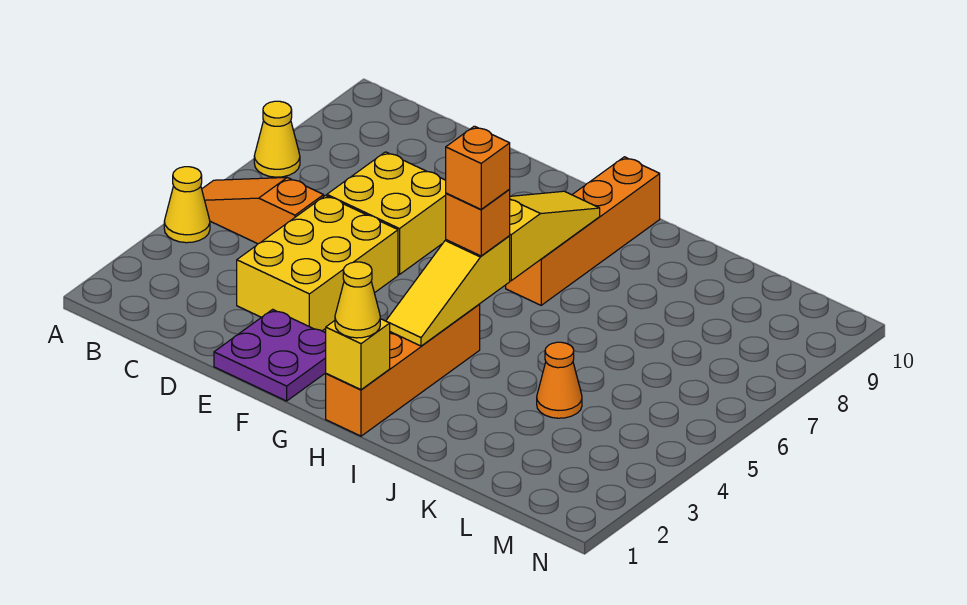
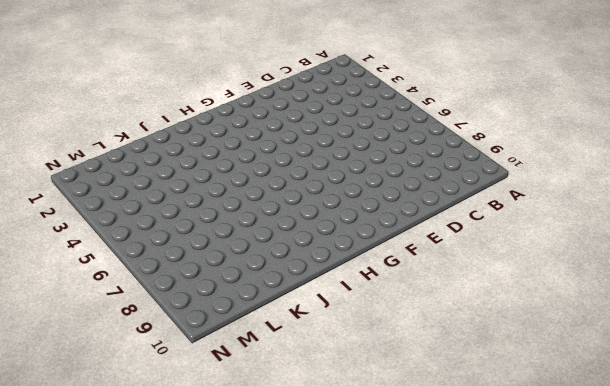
none -> yellow 1x1 cone [164,167,210,243]
none -> orange 1x3 slope [202,177,324,244]
none -> yellow 1x1 cone [254,101,300,177]

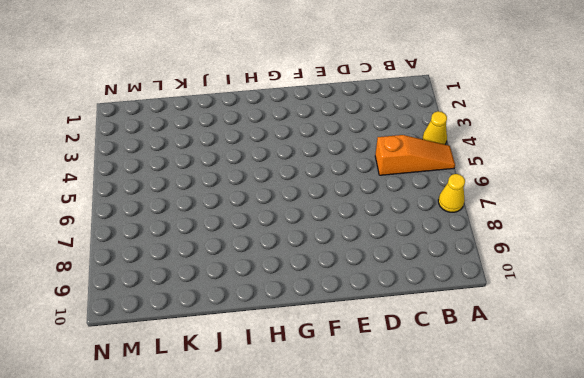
none -> yellow 2x3 brick [237,196,398,331]
none -> yellow 2x2 brick [327,152,446,275]
none -> purple 2x2 plate [214,309,326,401]

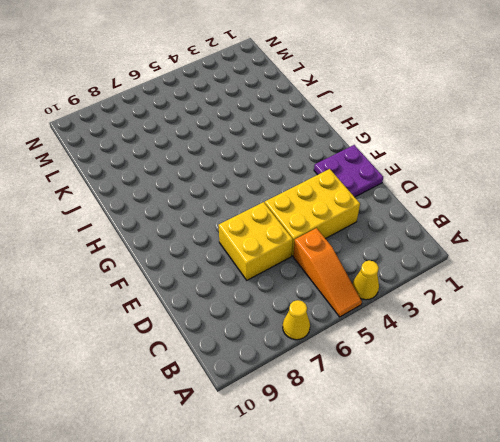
none -> orange 1x4 brick [326,304,480,436]
none -> orange 1x4 brick [506,157,660,305]
none -> orange 1x1 cone [537,342,582,418]

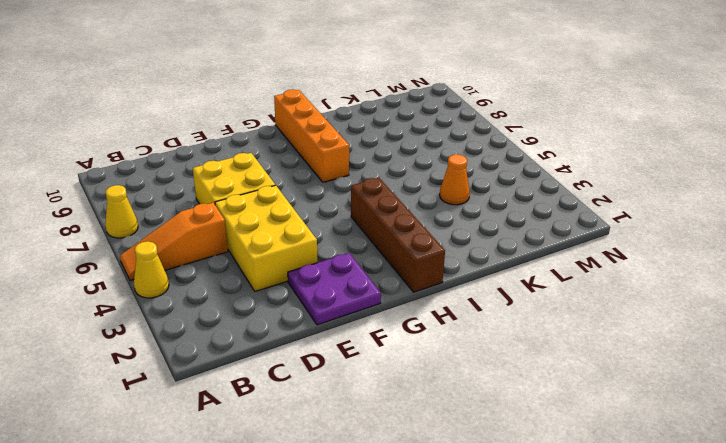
brown 1x4 brick [351,178,445,292] -> orange 1x4 brick [326,304,480,436]
none -> yellow 1x1 brick [326,319,390,390]
none -> yellow 1x3 slope [386,236,510,346]
none -> yellow 1x3 slope [510,191,600,281]

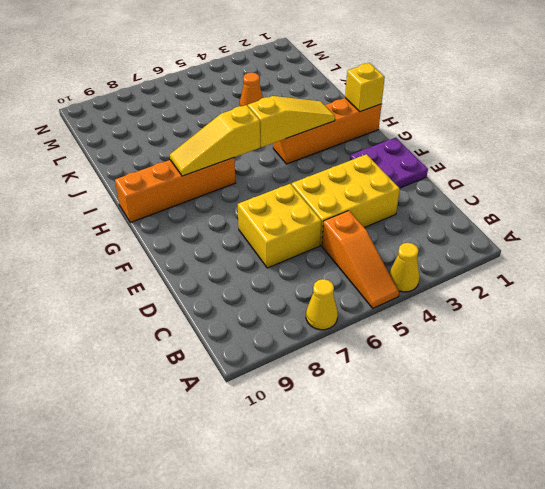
none -> yellow 1x1 cone [335,262,380,338]
none -> orange 1x1 brick [446,190,510,256]
none -> orange 1x1 brick [446,126,510,209]

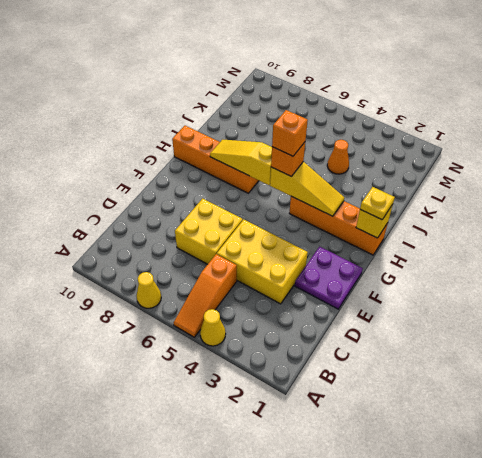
yellow 1x1 plate [360,187,395,220] -> yellow 1x1 cone [335,262,380,338]

